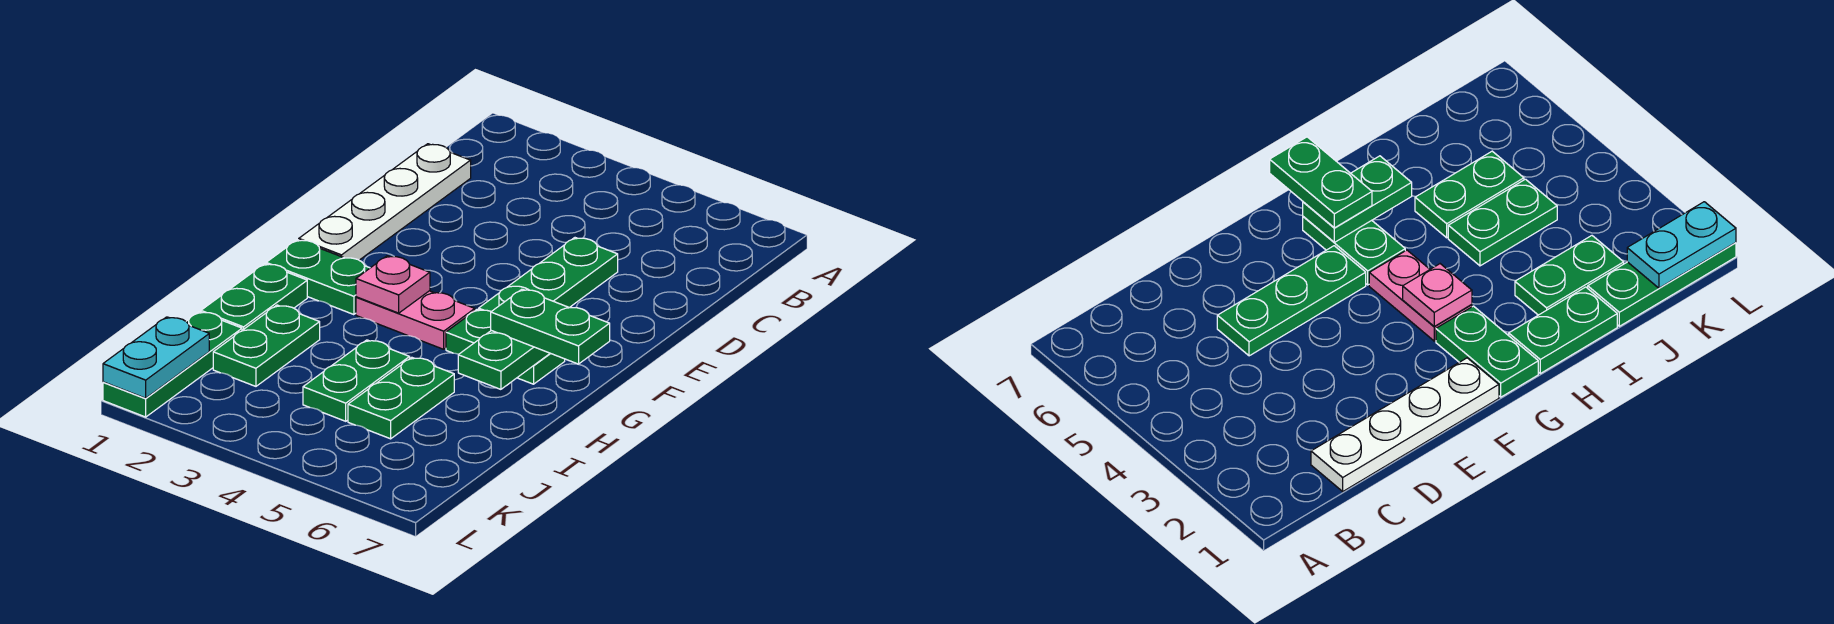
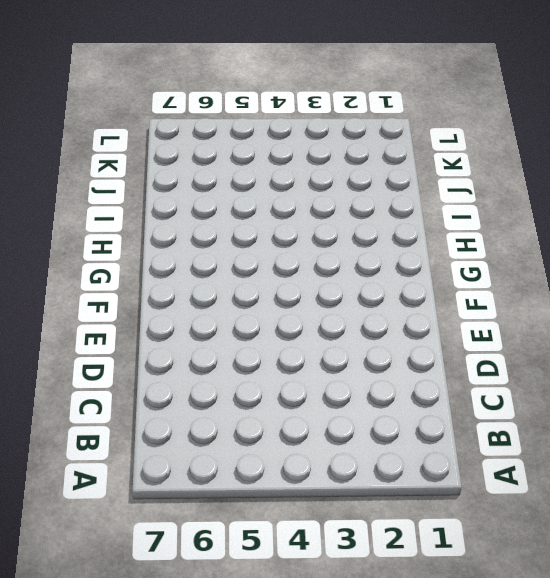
none -> white 1x4 plate [299,144,471,260]
none -> green 1x3 plate [479,238,618,312]
none -> green 1x2 plate [266,240,370,315]

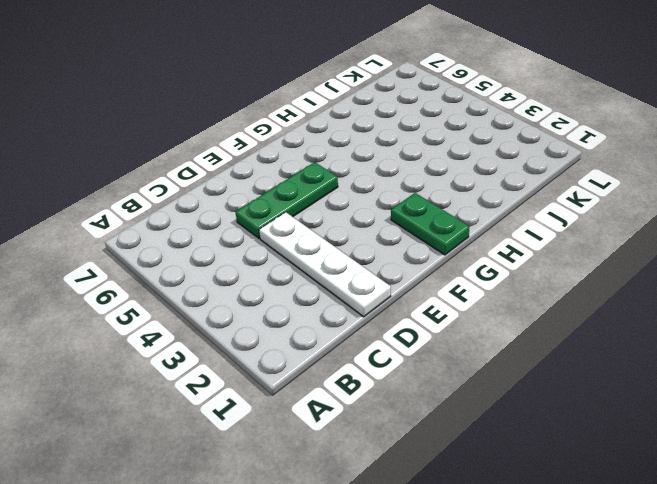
white 1x4 plate [259,212,391,317] -> white 1x4 plate turned to [299,144,471,260]
none -> pink 1x2 plate [356,291,475,349]
none -> green 1x2 plate [446,310,565,384]
none -> green 1x2 plate [201,264,307,330]

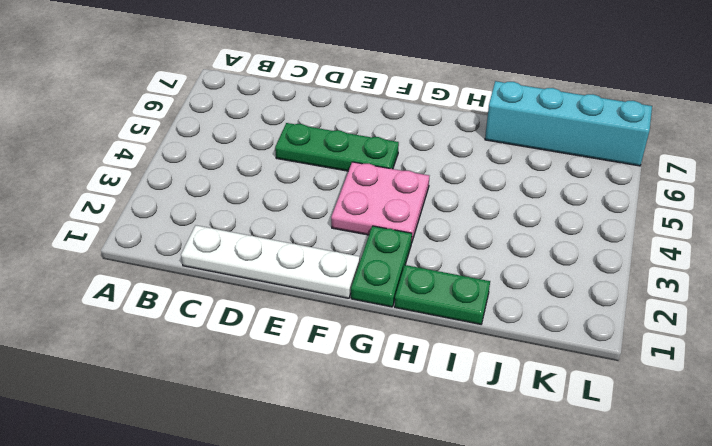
pink 2x2 plate [331,162,429,241] -> pink 1x2 plate [356,291,475,349]
cyan 1x4 brick [485,81,652,166] -> none
none -> green 1x2 plate [446,310,565,384]
none -> green 1x2 plate [213,305,320,386]
none -> green 1x2 plate [303,340,410,421]

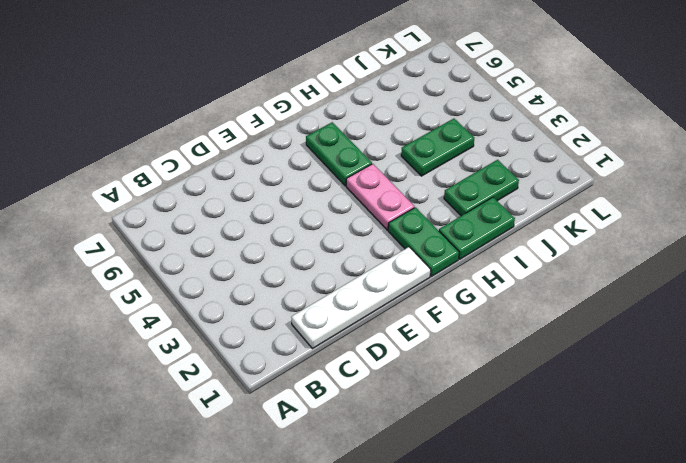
none -> green 1x3 plate [479,238,618,312]
none -> green 1x2 plate [348,357,454,439]
none -> green 1x3 plate [103,312,242,417]

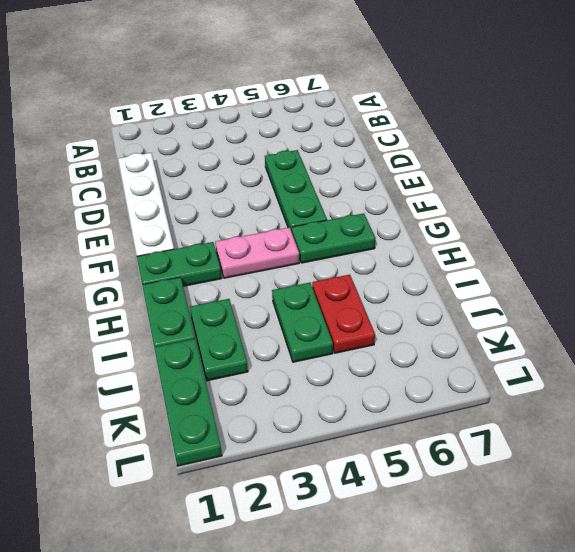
red 1x2 plate [312,275,375,353] -> green 1x2 plate [348,357,454,439]
none -> pink 1x1 plate [356,256,430,313]
none -> green 1x2 plate [458,331,550,389]
none -> cyan 1x2 plate [103,317,209,398]

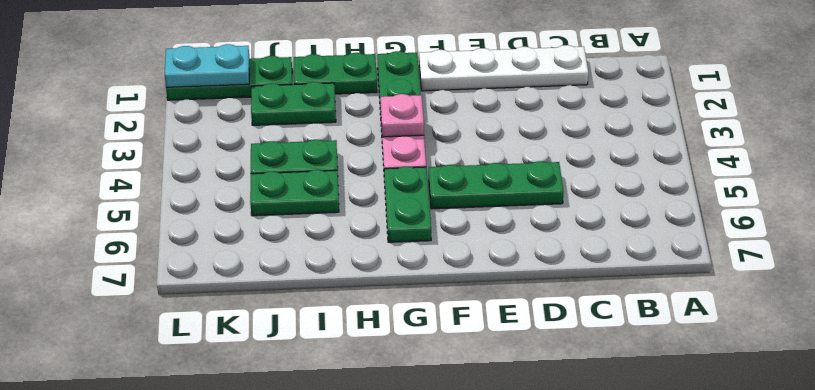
none -> green 1x2 plate [458,331,550,389]
none -> green 1x2 plate [491,289,610,364]

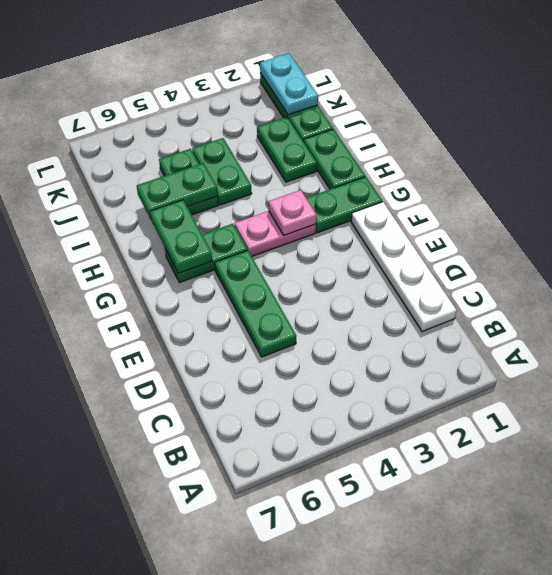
green 1x2 plate [137,163,218,219] -> green 1x2 plate moved to [491,289,610,364]

